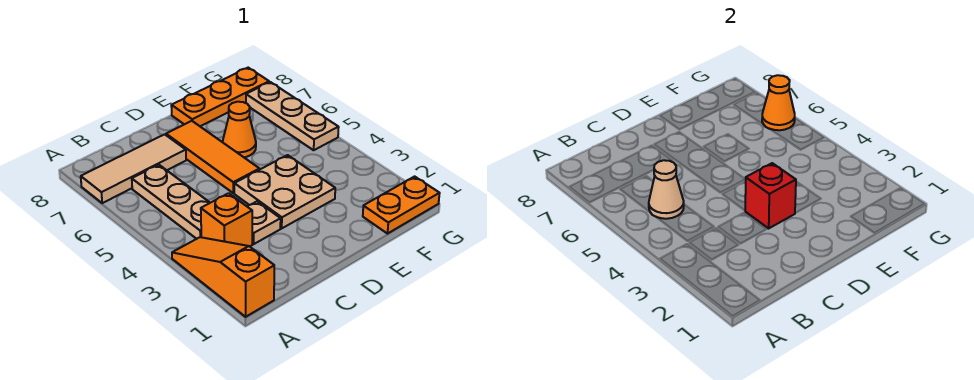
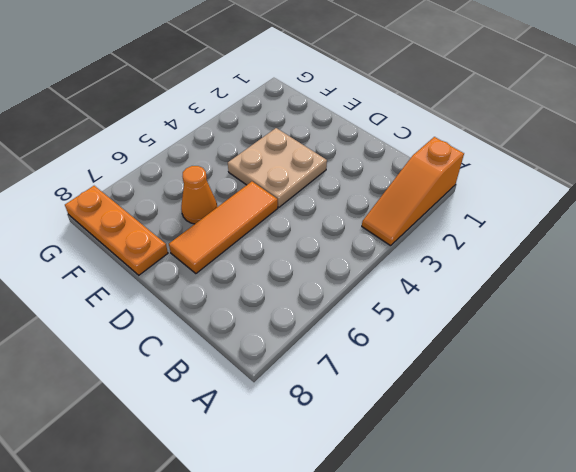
none -> tan 1x3 tile [81,134,186,203]
none -> orange 1x1 brick [201,193,252,246]
none -> tan 1x3 plate [132,165,210,239]

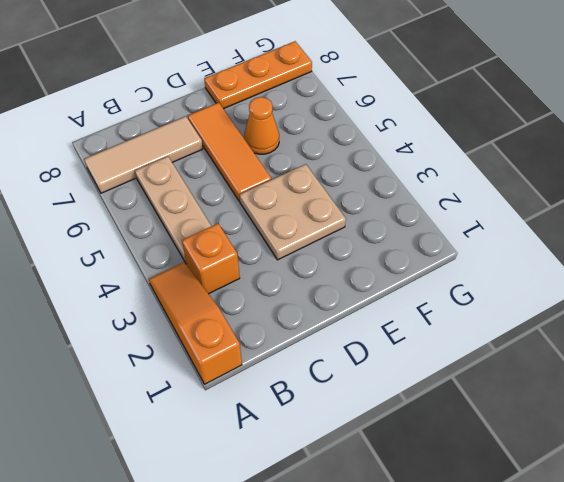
none -> tan 1x1 plate [247,202,281,244]
none -> orange 1x2 plate [363,176,440,234]
none -> tan 1x3 plate [246,82,339,150]

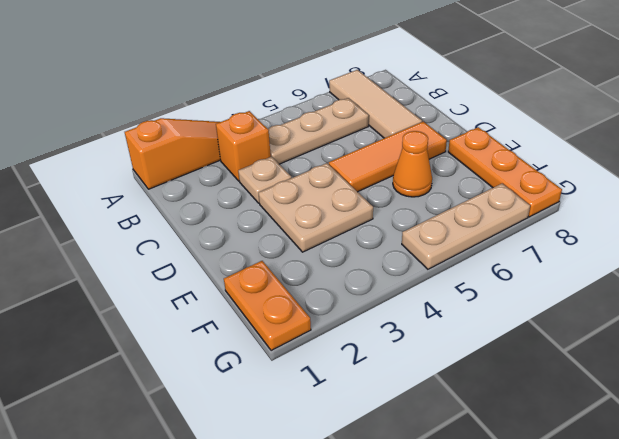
none -> tan 1x1 cone [649,160,684,219]
none -> red 1x1 brick [745,163,796,228]
none -> orange 1x1 cone [762,75,795,130]

